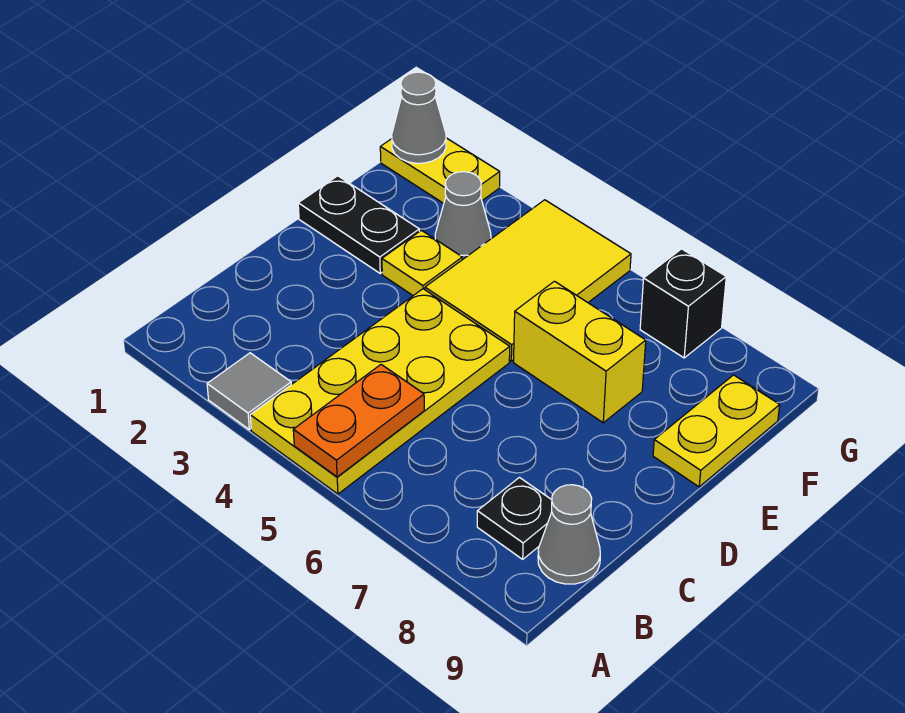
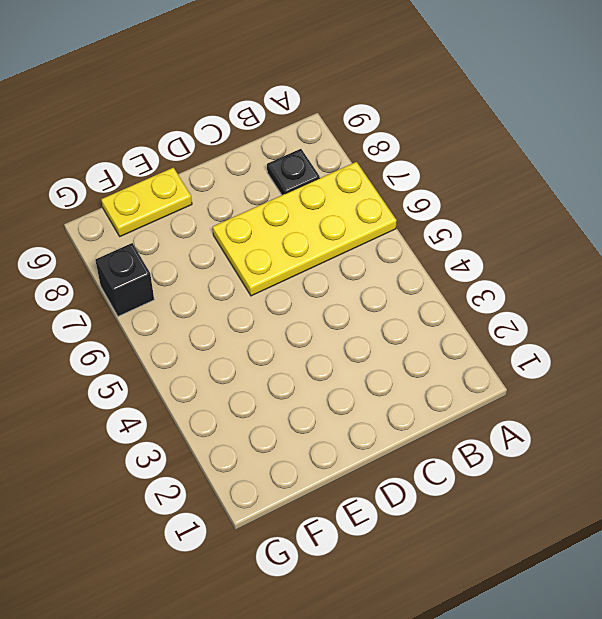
yellow 2x4 plate [213,162,397,296] -> yellow 2x4 plate moved to [250,289,510,494]
none -> grey 1x1 tile [207,353,291,430]
none -> grey 1x1 cone [538,485,600,584]
none -> black 1x2 plate [298,176,419,273]

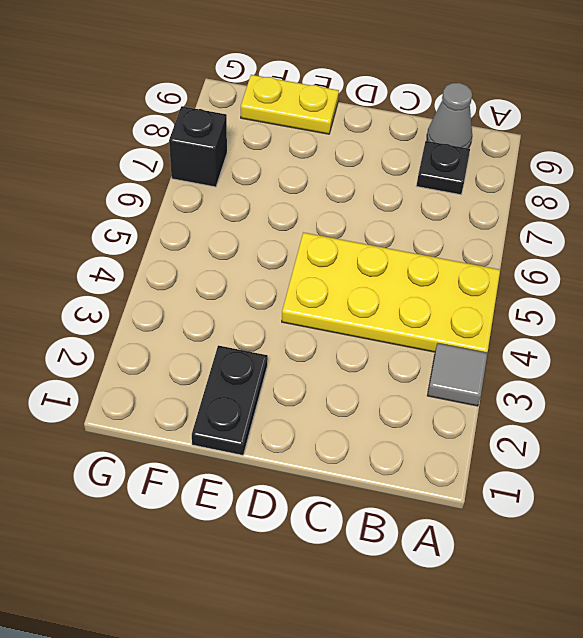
none -> yellow 1x1 plate [382,230,462,296]
none -> yellow 2x3 tile [425,200,631,361]
none -> yellow 1x2 brick [514,281,646,423]

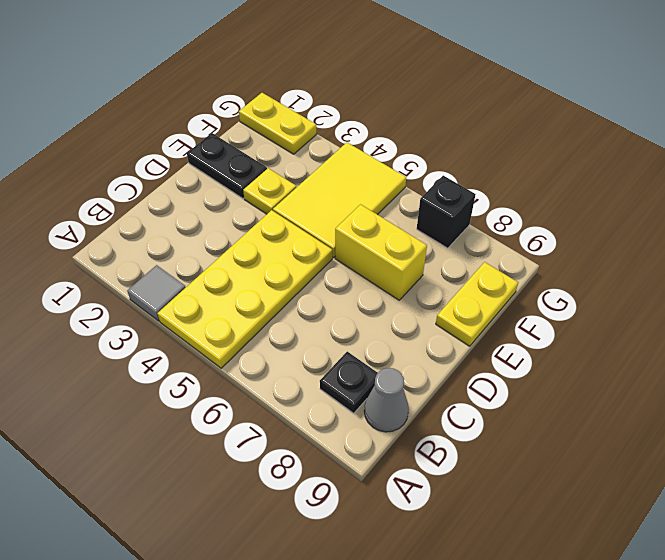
none -> grey 1x1 cone [435,172,491,260]
none -> orange 1x2 plate [293,365,424,477]
none -> grey 1x1 cone [392,72,446,163]

